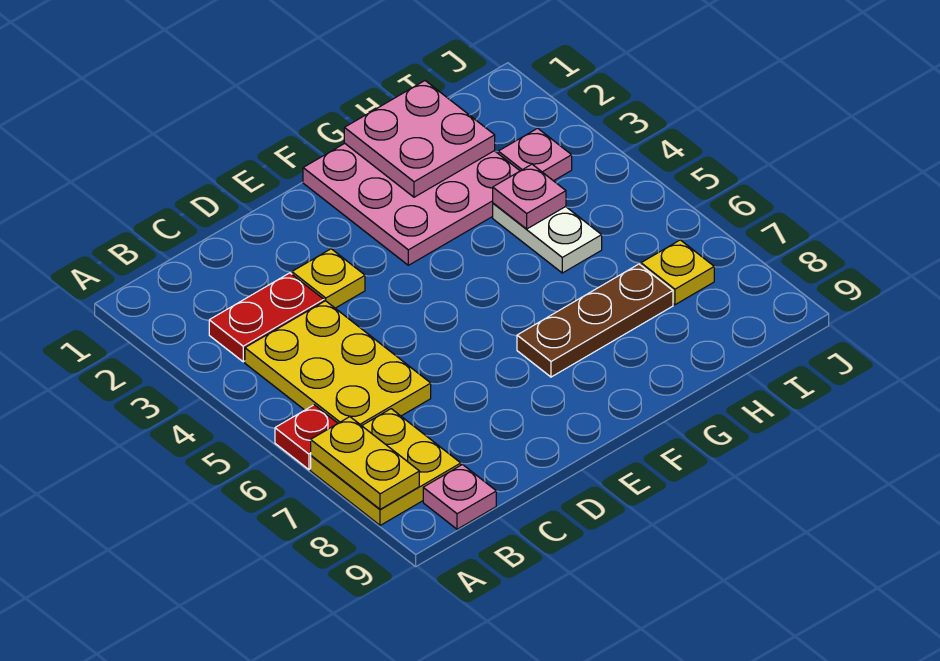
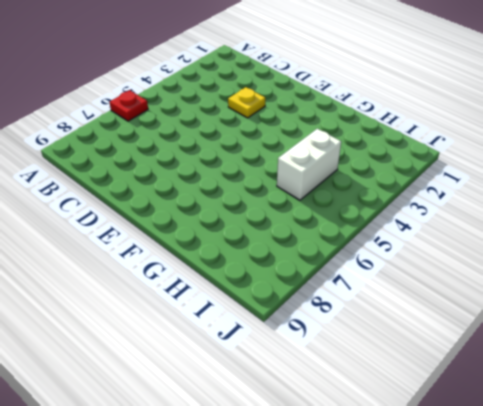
white 1x2 brick [277,129,341,200] -> white 1x2 plate [493,203,602,273]
none -> yellow 2x2 plate [311,409,461,525]
none -> red 1x2 plate [209,273,324,362]
none -> yellow 2x3 plate [245,301,431,426]

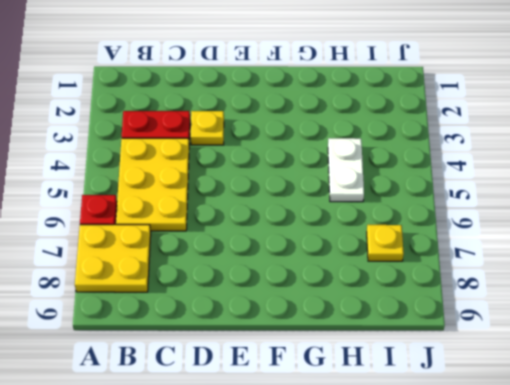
none -> pink 1x1 plate [423,465,496,529]
none -> pink 3x3 plate [303,143,520,265]
none -> brown 1x3 plate [517,264,673,377]

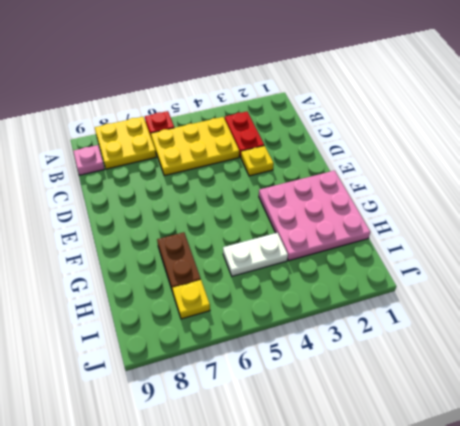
brown 1x2 plate [157,232,201,291] -> brown 1x3 plate [517,264,673,377]
none -> pink 1x1 plate [498,128,572,181]
none -> yellow 1x2 plate [311,417,419,509]
none -> pink 2x2 plate [344,81,495,197]

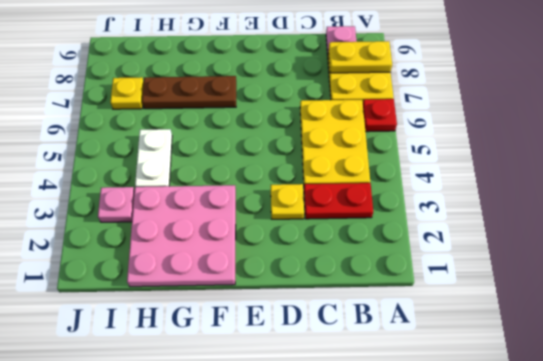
yellow 1x2 plate [329,41,392,73] -> yellow 1x2 plate turned to [311,417,419,509]
none -> pink 2x2 plate [344,81,495,197]
none -> pink 1x1 plate [493,164,566,229]

